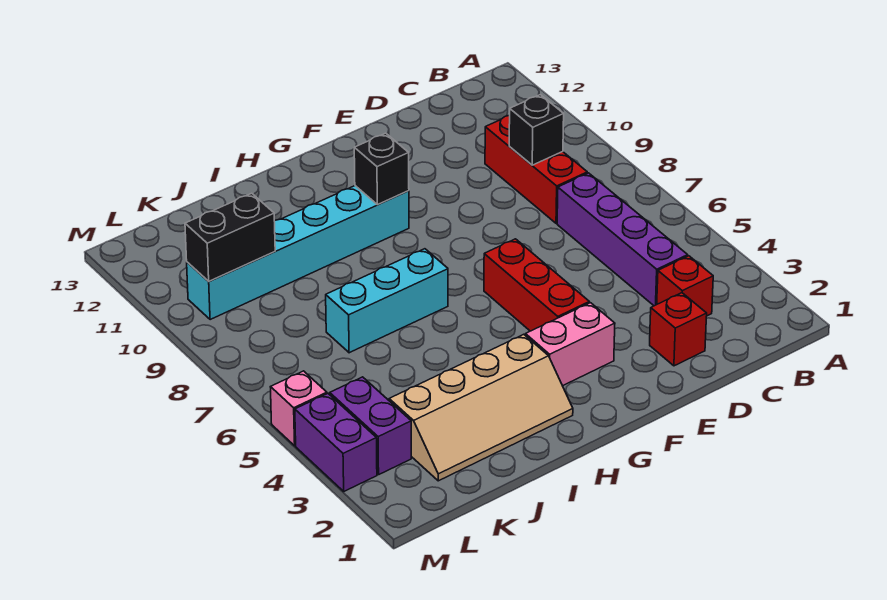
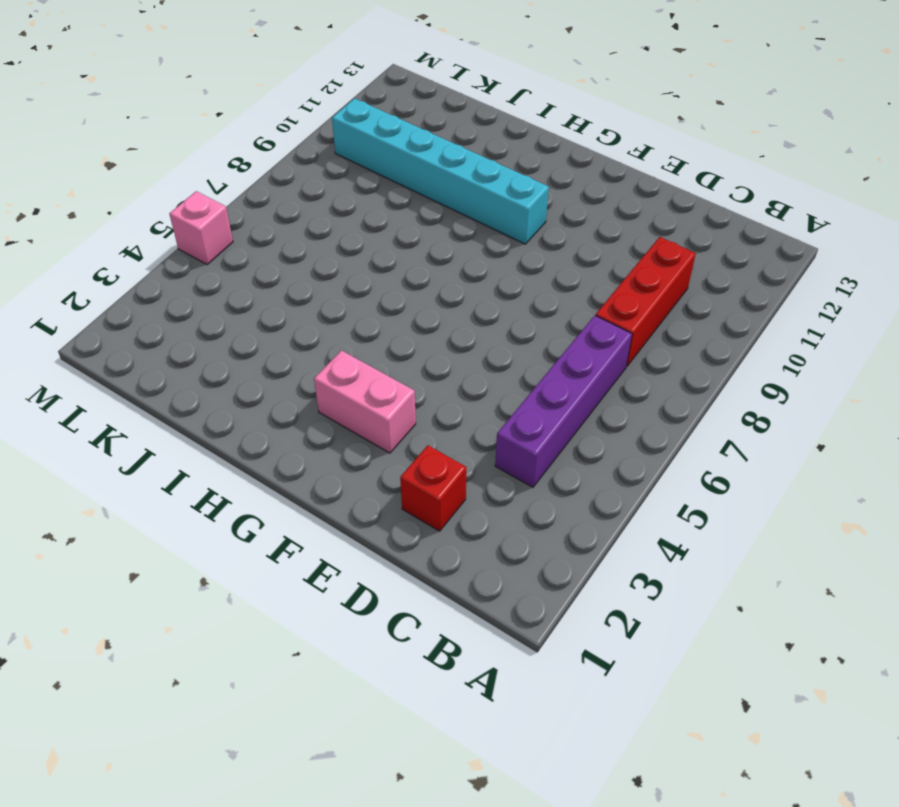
none -> red 1x1 brick [657,256,713,316]
none -> red 1x3 brick [484,239,589,331]
none -> tan 2x4 slope [389,334,573,481]

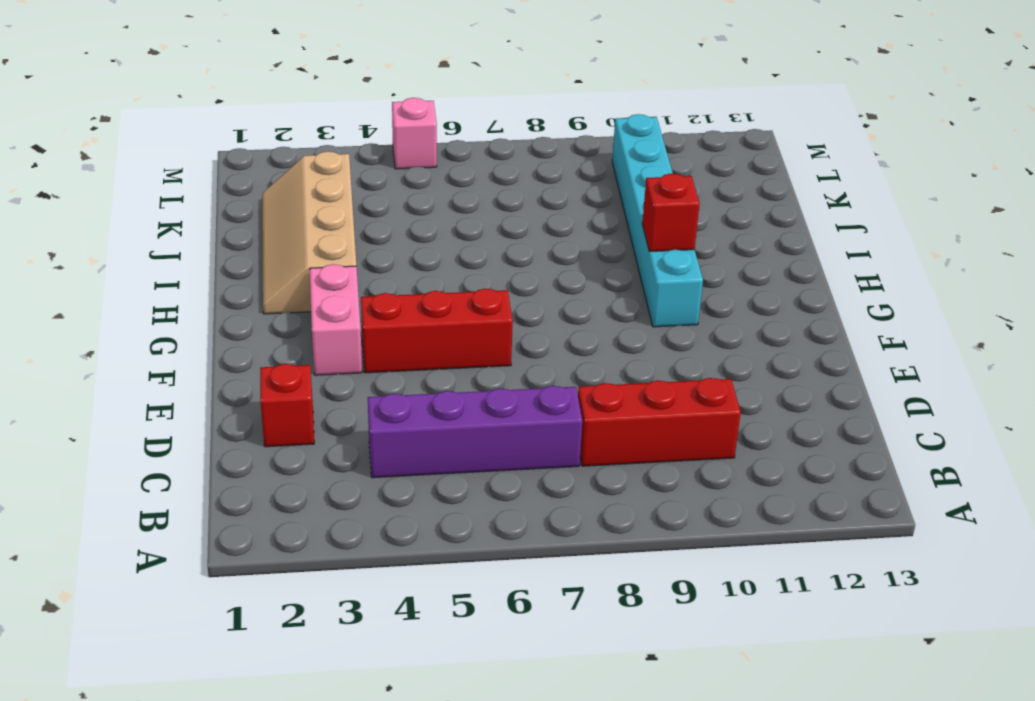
red 1x1 brick [642,174,700,251] -> red 1x1 brick moved to [657,256,713,316]
none -> cyan 1x3 brick [326,249,448,353]
none -> purple 1x2 brick [330,377,411,475]
none -> purple 1x2 brick [295,394,377,491]

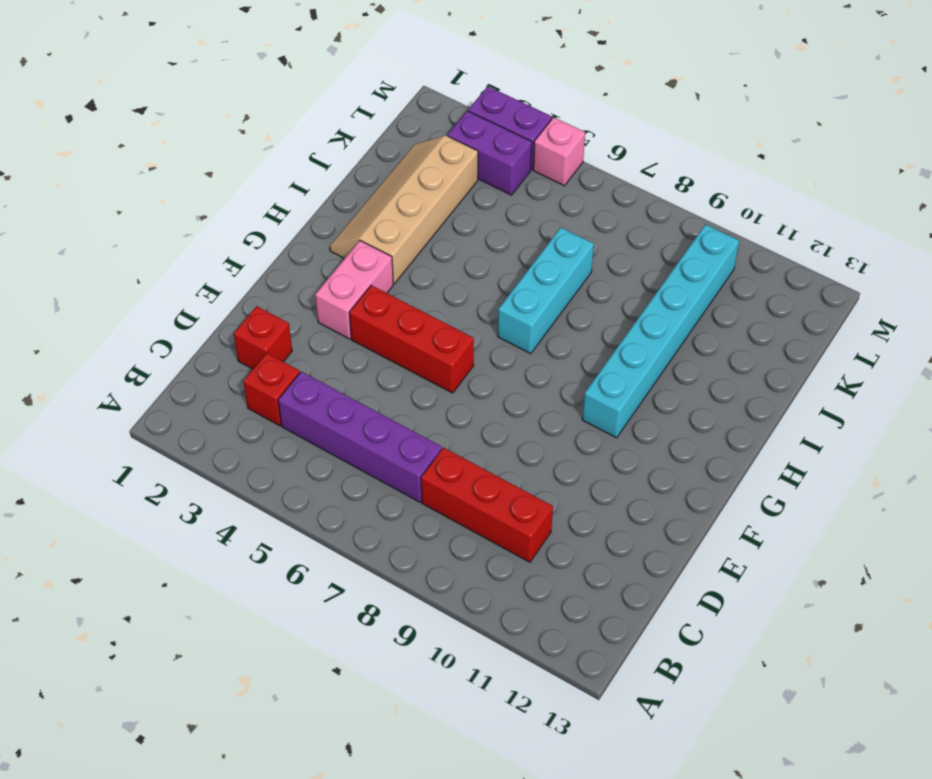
none -> black 1x1 brick [509,95,564,165]
none -> black 1x1 brick [354,133,409,205]
none -> black 1x2 brick [185,193,275,281]

